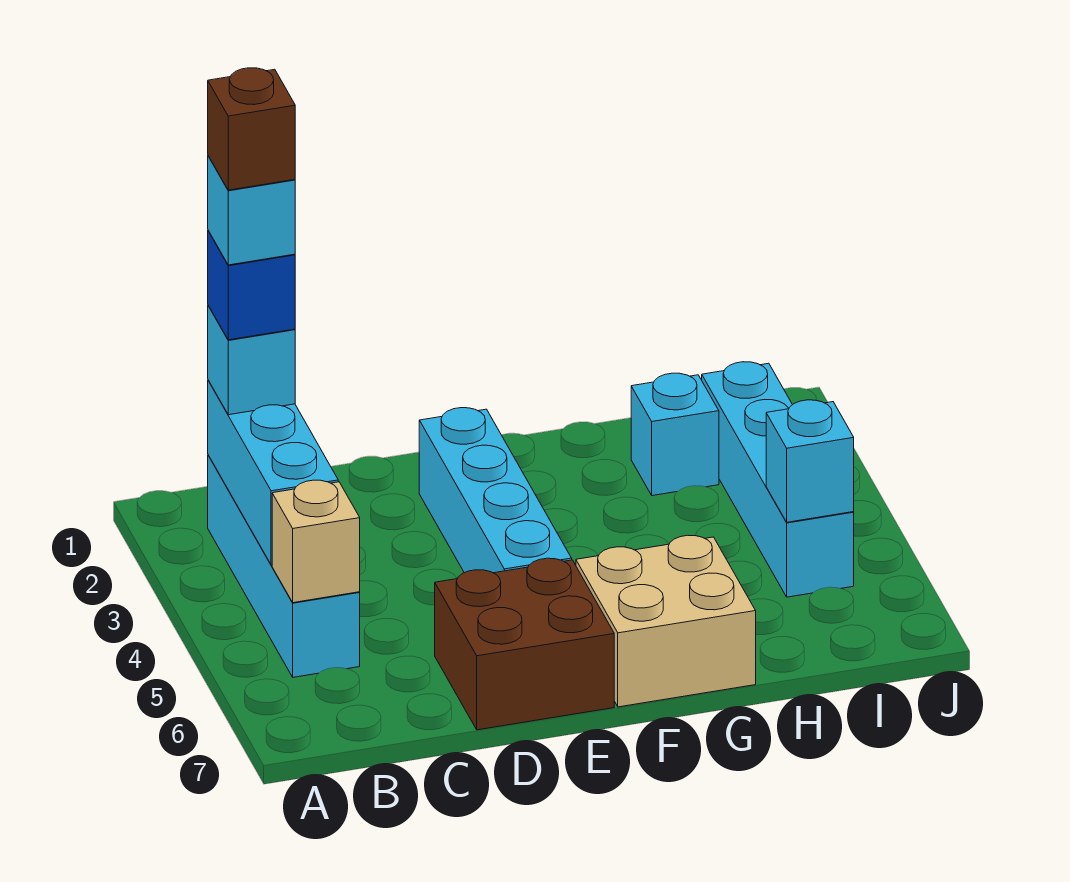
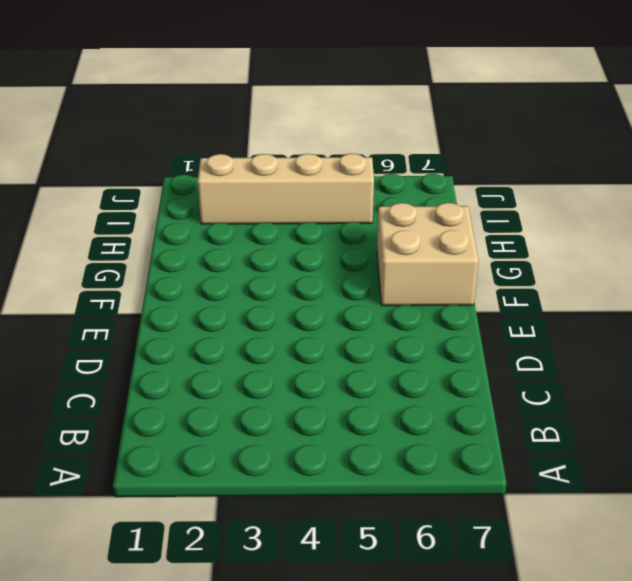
tan 1x4 brick [198,154,374,224] -> cyan 1x4 brick [702,362,854,597]
none -> cyan 1x4 brick [208,455,360,677]
none -> brown 2x2 brick [435,558,614,730]
none -> cyan 1x4 brick [419,408,572,573]

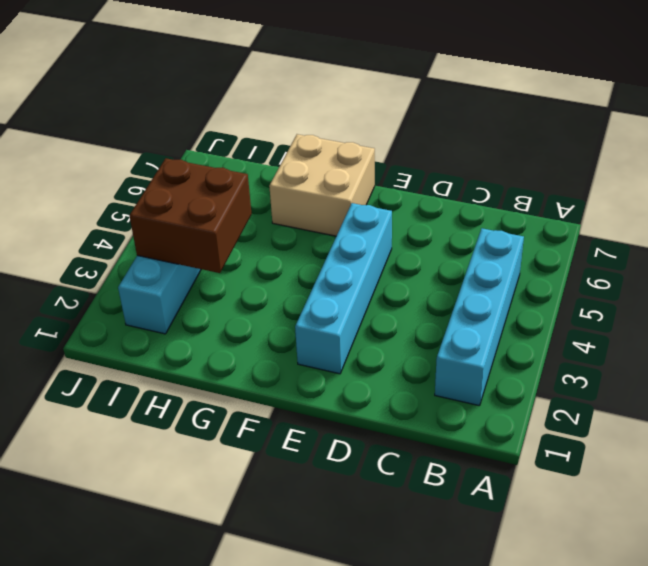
brown 2x2 brick [129,158,252,273] -> brown 2x2 brick moved to [435,558,614,730]
none -> cyan 1x1 brick [631,373,719,496]
none -> cyan 1x3 brick [208,380,338,565]
none -> tan 1x1 brick [272,480,360,603]

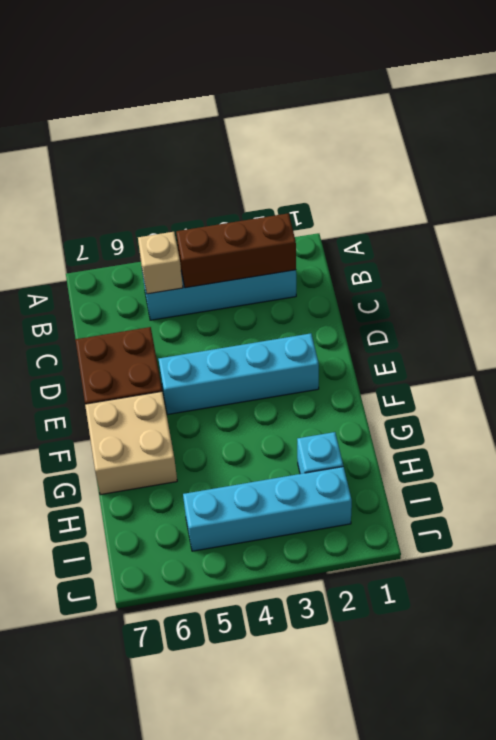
brown 1x3 brick [176,213,296,288] -> cyan 1x3 brick [208,380,338,565]
none -> cyan 1x1 brick [766,400,854,522]
none -> cyan 1x1 brick [208,305,295,415]
none -> blue 1x1 brick [208,231,295,340]

